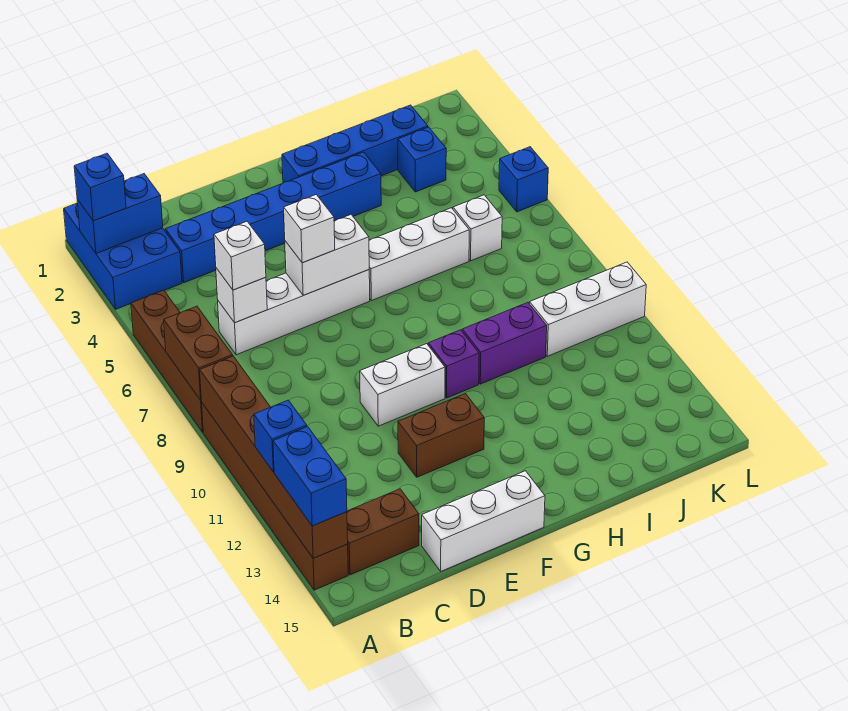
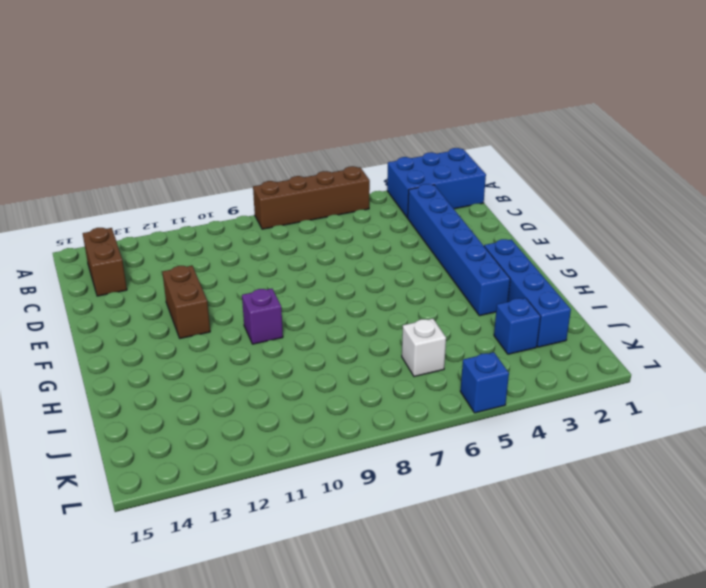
none -> brown 1x6 brick [202,403,348,590]
none -> white 1x4 brick [218,270,370,355]
none -> white 1x3 brick [422,471,545,571]

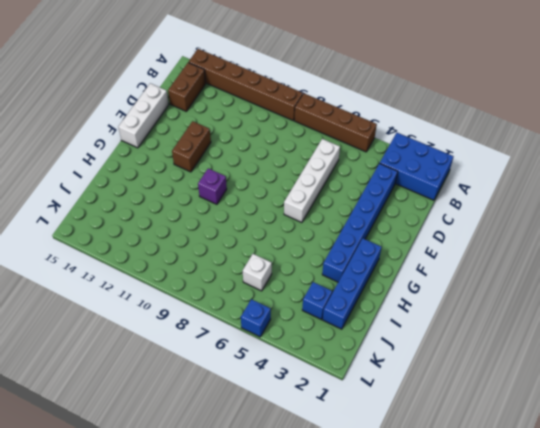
none -> white 1x2 brick [360,344,445,426]
none -> white 1x3 brick [369,208,469,301]
none -> purple 1x2 brick [462,302,547,384]

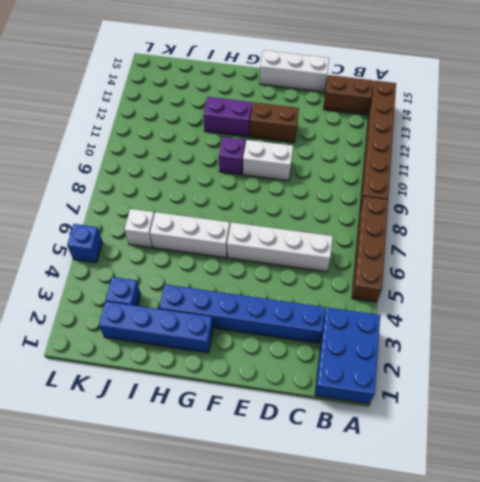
purple 1x2 brick [203,97,252,137] -> purple 1x2 brick moved to [462,302,547,384]
none -> white 1x3 brick [530,262,646,356]
none -> blue 1x2 brick [77,174,163,253]
none -> brown 1x2 brick [164,306,233,400]

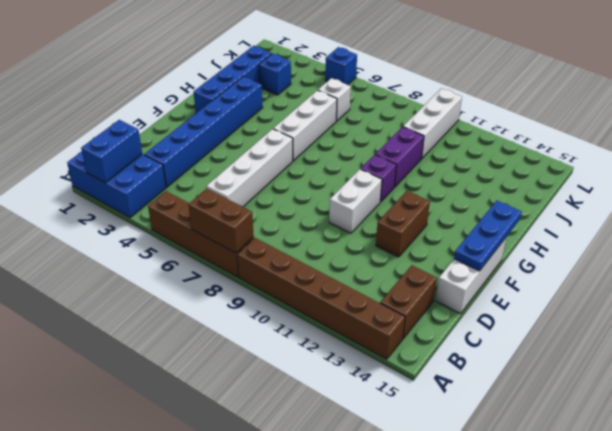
blue 1x3 plate [454,201,522,271] -> none
none -> brown 1x6 brick [200,356,348,558]
none -> white 1x1 brick [216,268,267,323]
none -> white 1x2 brick [285,215,369,295]

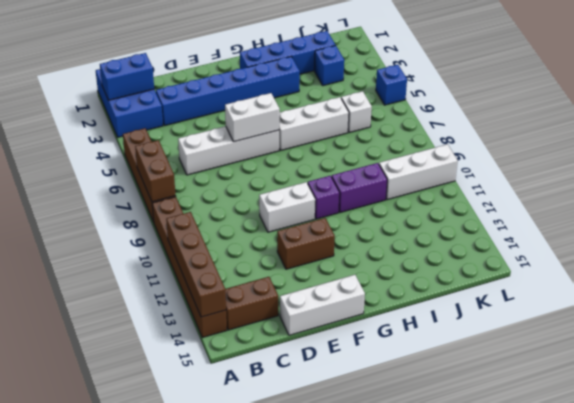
brown 1x4 brick [166,212,226,317] -> brown 1x6 brick [200,356,348,558]
none -> white 1x1 brick [216,268,267,323]
none -> blue 1x1 brick [74,153,126,221]
none -> blue 1x1 brick [254,400,307,472]

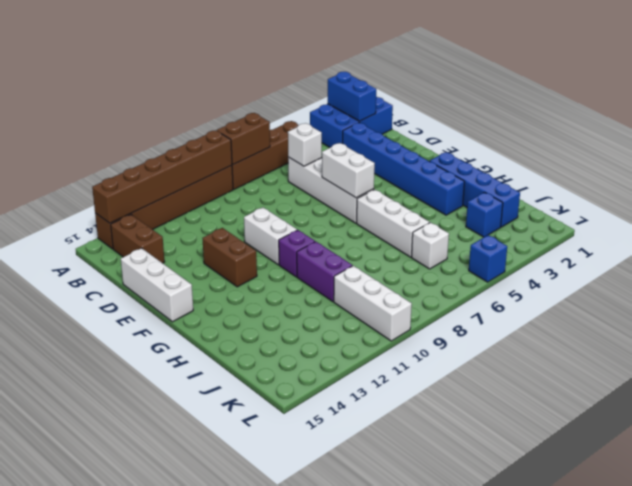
none -> blue 1x1 brick [74,153,126,221]
none -> blue 1x1 brick [254,400,307,472]
none -> blue 1x2 brick [273,427,347,526]

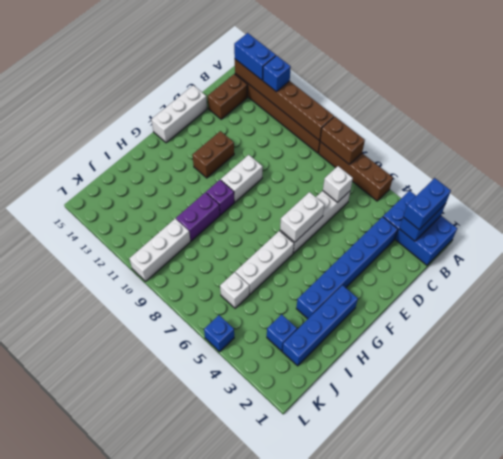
blue 1x2 brick [403,178,451,230] -> blue 1x1 brick [74,153,126,221]
none -> white 1x1 brick [214,221,266,290]
none -> white 1x1 brick [284,195,335,263]

